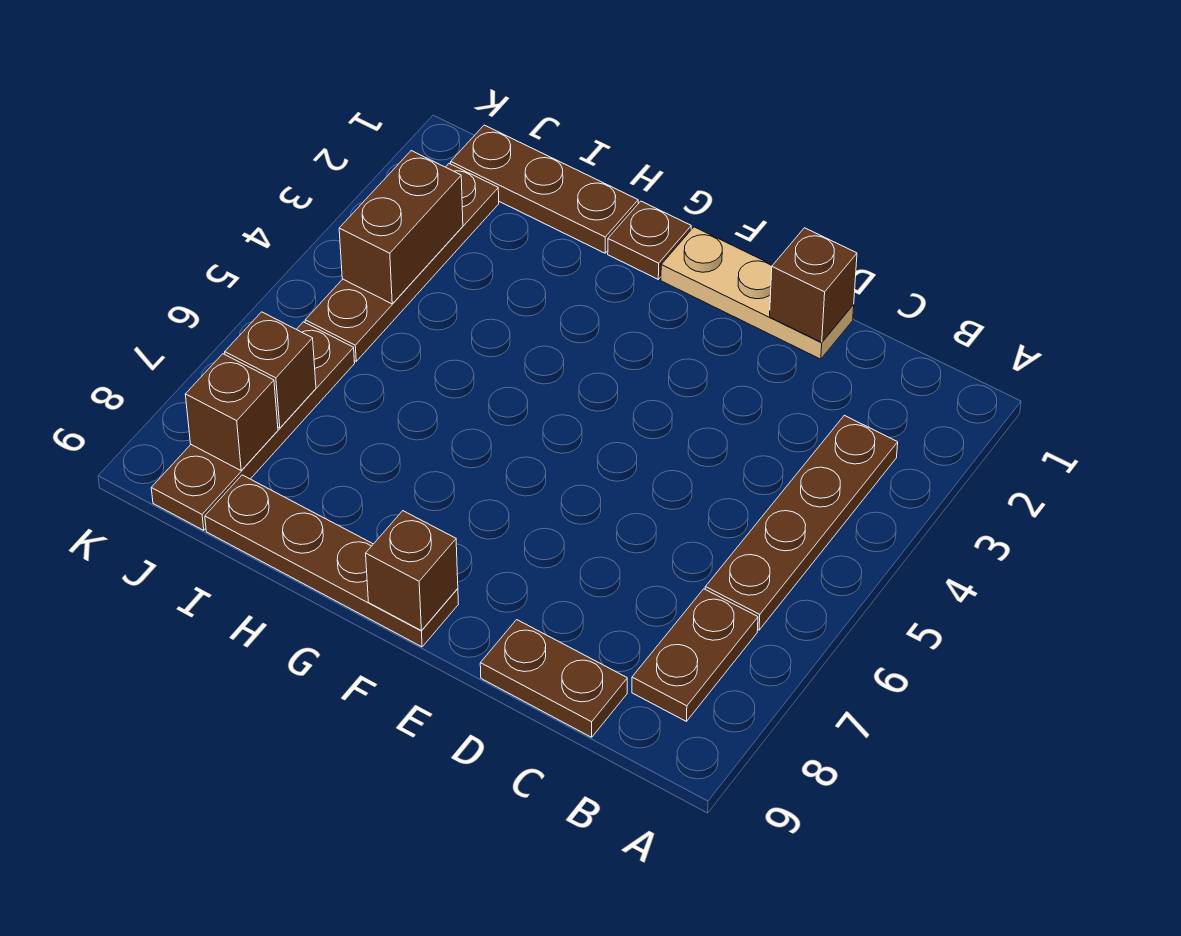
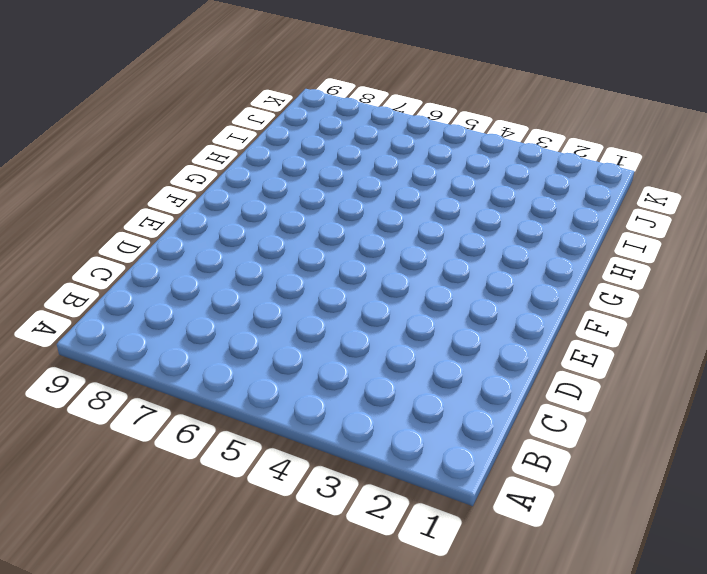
none -> brown 1x4 plate [705,415,898,630]
none -> brown 1x2 plate [632,589,758,721]
none -> brown 1x2 plate [480,620,627,737]

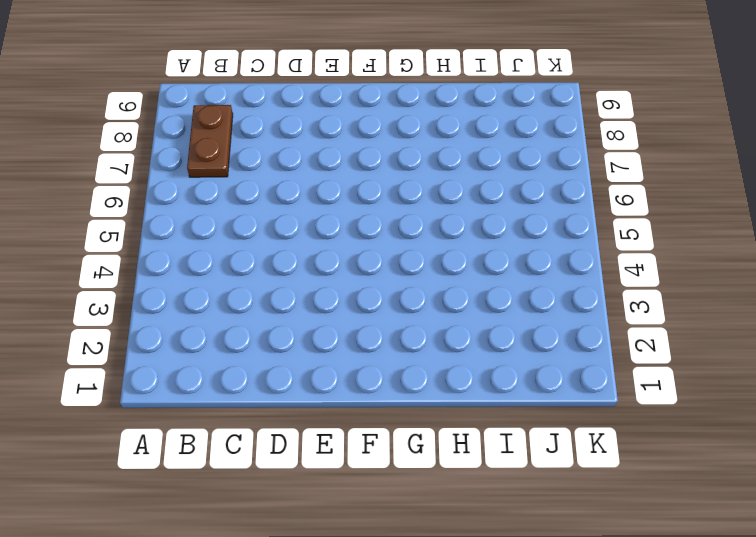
none -> brown 1x4 plate [705,415,898,630]
none -> brown 1x2 plate [480,620,627,737]
none -> tan 1x3 plate [661,227,854,359]

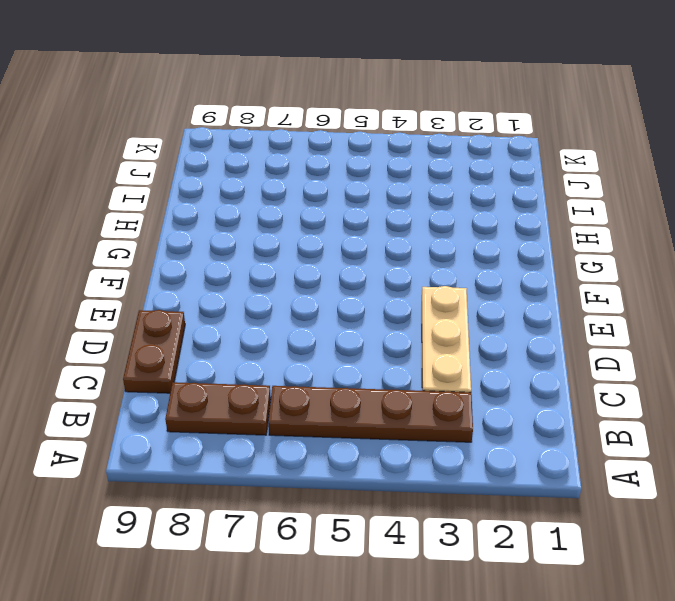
tan 1x3 plate [422,286,471,392] -> tan 1x3 plate moved to [661,227,854,359]
none -> brown 1x4 plate [205,475,458,647]
none -> brown 1x1 plate [608,201,691,279]
none -> brown 1x3 plate [451,125,638,253]

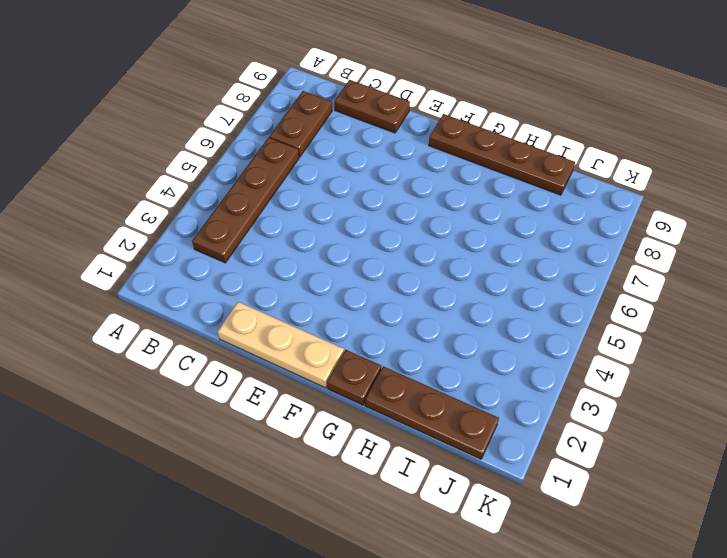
none -> brown 1x4 plate [305,164,499,361]
none -> brown 1x4 plate [151,322,355,530]
none -> brown 1x1 brick [770,228,857,342]

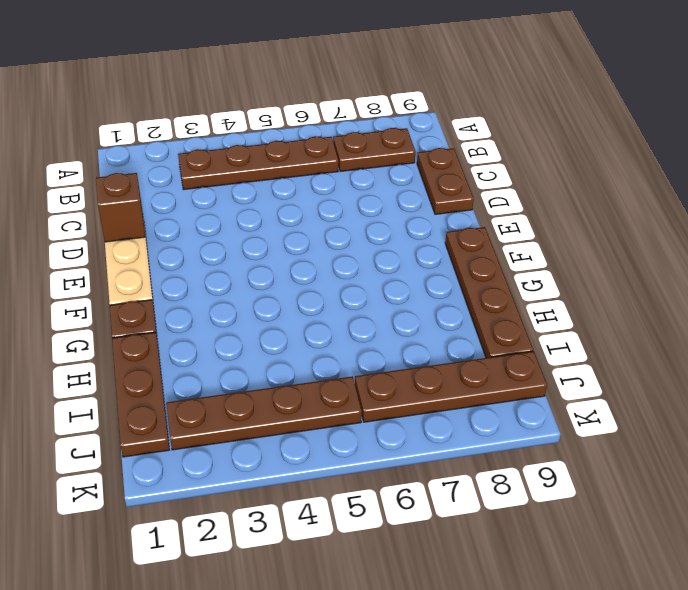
none -> brown 1x1 brick [366,511,458,630]
none -> brown 1x2 brick [339,151,463,304]
none -> brown 1x1 brick [225,312,316,428]

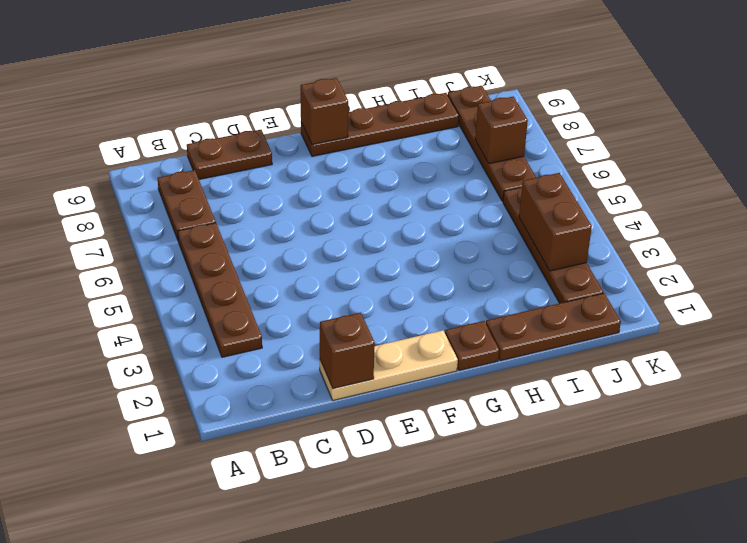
none -> brown 1x1 brick [185,354,278,470]

